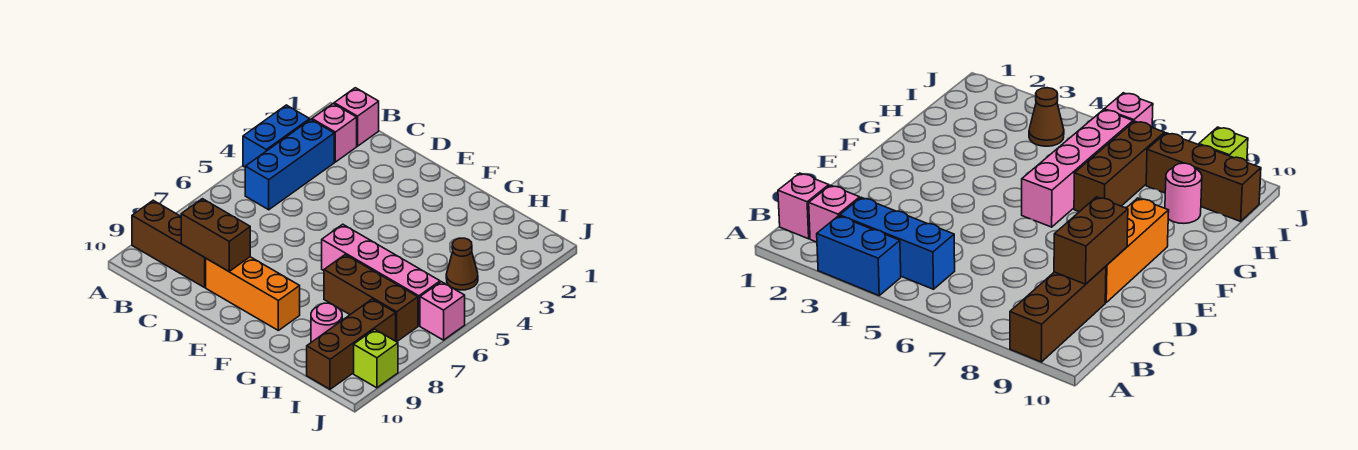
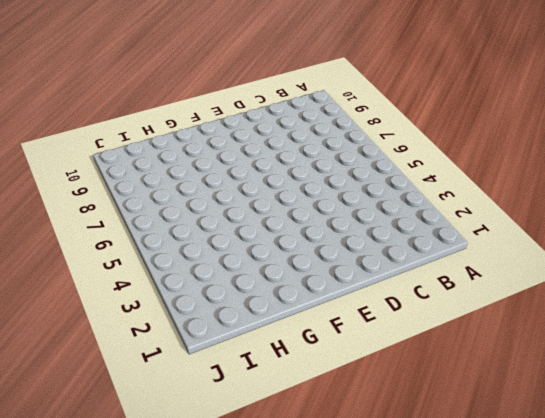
none -> blue 1x2 brick [243,105,310,167]
none -> brown 1x3 brick [132,200,206,287]
none -> pink 1x1 brick [334,88,379,146]

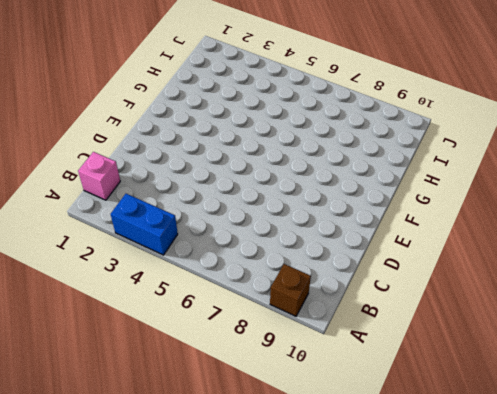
brown 1x1 brick [270,264,311,316] -> brown 1x3 brick [132,200,206,287]
none -> pink 1x1 brick [312,104,357,162]
none -> blue 1x3 brick [245,120,334,210]
none -> orange 1x3 brick [206,257,300,330]

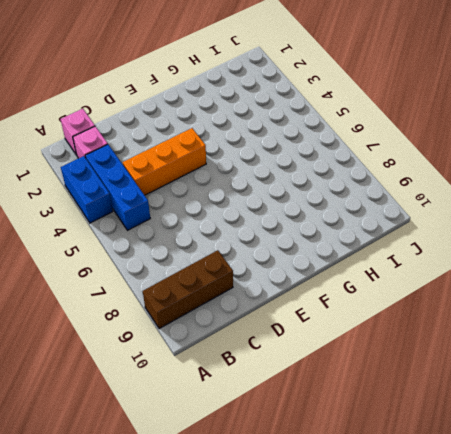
orange 1x3 brick [123,128,206,195] -> orange 1x3 brick moved to [206,257,300,330]
none -> pink 1x4 brick [322,224,440,326]
none -> brown 1x3 brick [324,255,418,342]
none -> pink 1x1 round brick [311,303,342,342]

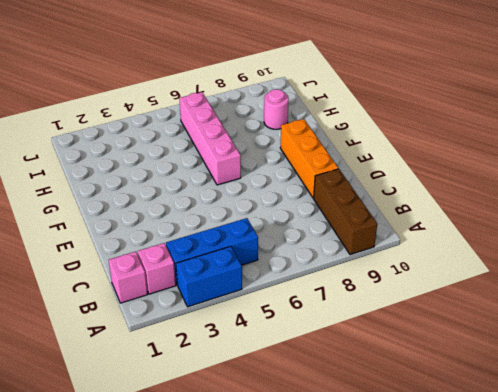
none -> brown 1x3 brick [324,255,418,342]
none -> brown 1x1 cone [446,238,478,290]
none -> brown 1x3 brick [307,299,396,389]

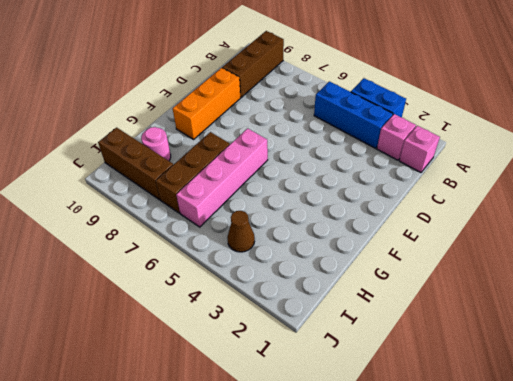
none -> pink 1x1 brick [420,282,465,340]
none -> lime 1x1 brick [354,329,398,388]
none -> brown 1x2 brick [181,199,250,271]

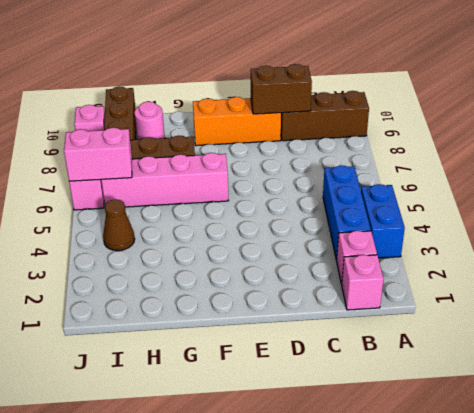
pink 1x2 brick [64,128,132,181] -> none
pink 1x1 brick [74,105,105,131] -> lime 1x1 brick [354,329,398,388]

